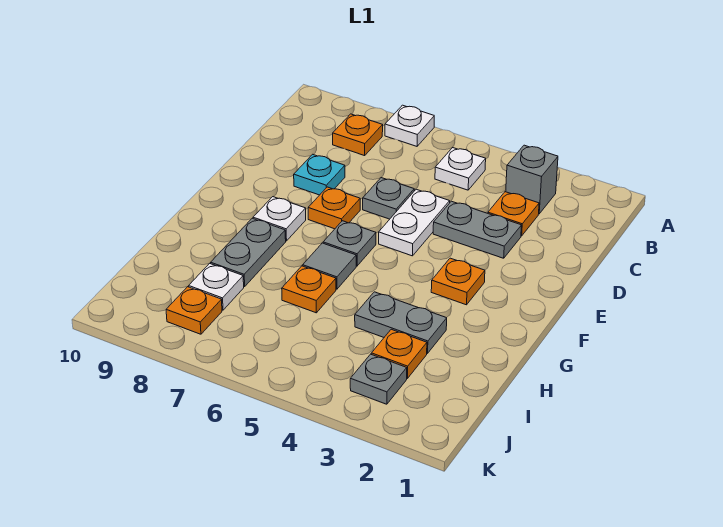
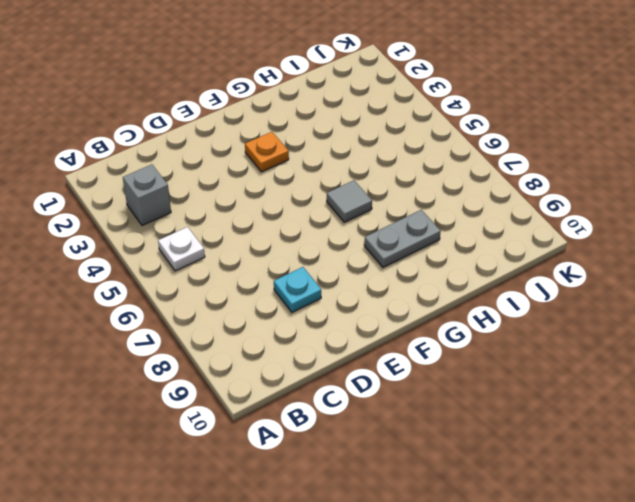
none -> white 1x1 plate [385,105,434,146]
none -> orange 1x1 plate [333,114,383,156]
none -> orange 1x1 plate [488,192,539,236]

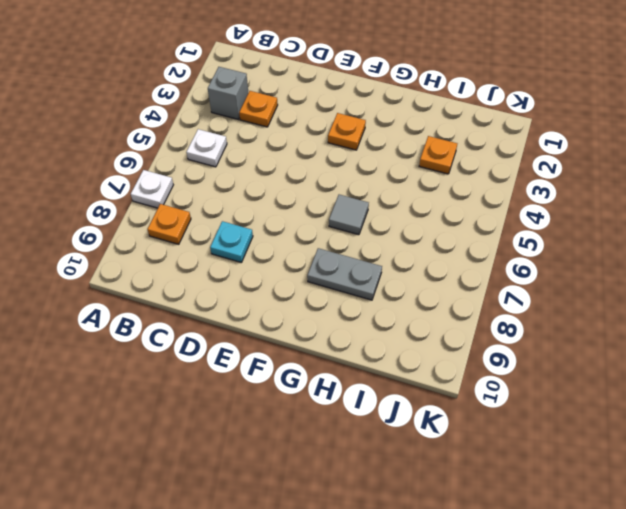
none -> grey 1x2 plate [433,201,521,258]
none -> white 1x2 plate [379,189,450,256]
none -> grey 1x1 plate [363,178,414,219]

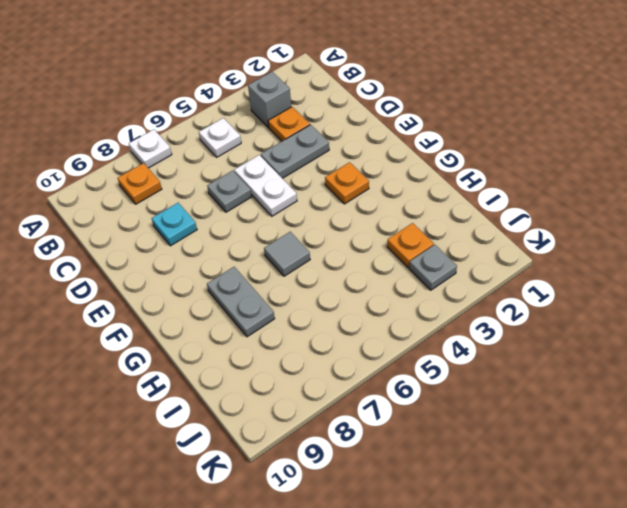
none -> orange 1x1 plate [308,187,360,229]
none -> grey 1x1 plate [323,221,376,266]
none -> white 1x1 plate [253,197,306,241]

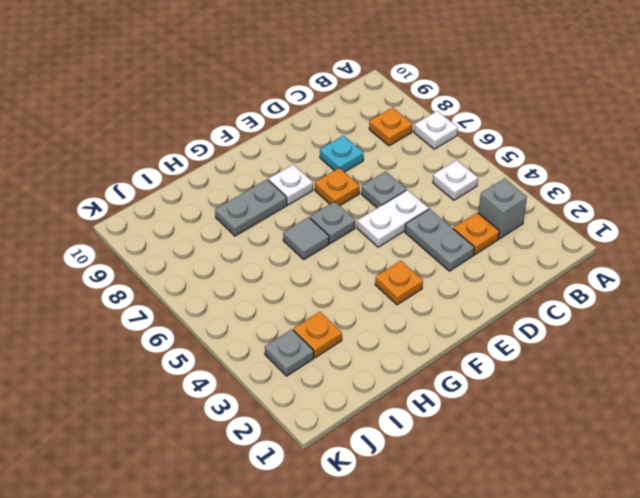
none -> grey 1x2 plate [355,292,447,353]
none -> orange 1x1 plate [282,266,336,313]
none -> white 1x1 plate [189,263,244,310]

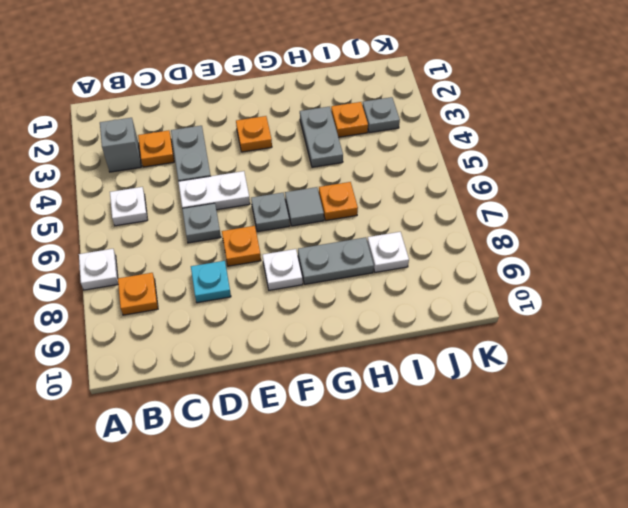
none -> orange 1x1 plate [166,287,222,334]

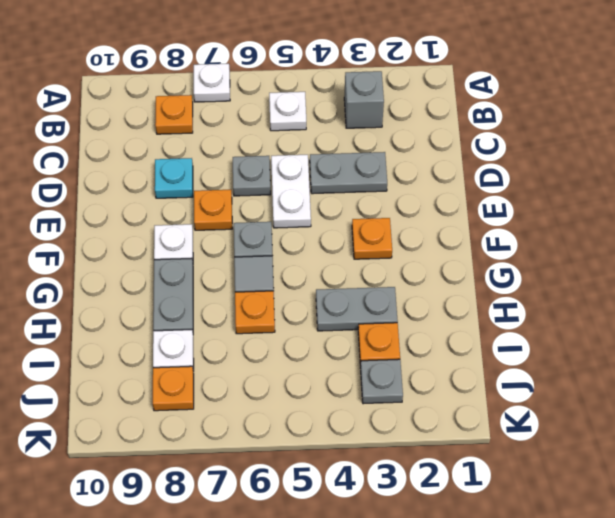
none -> orange 1x1 plate [488,192,539,236]

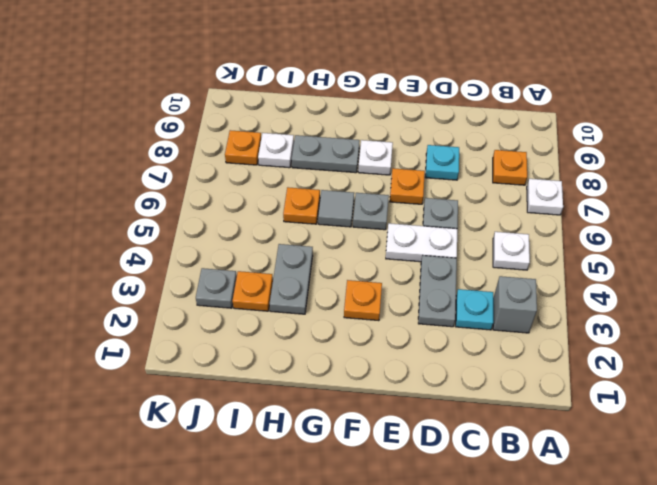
cyan 1x1 plate [456,289,493,330] -> orange 1x1 plate [488,192,539,236]

